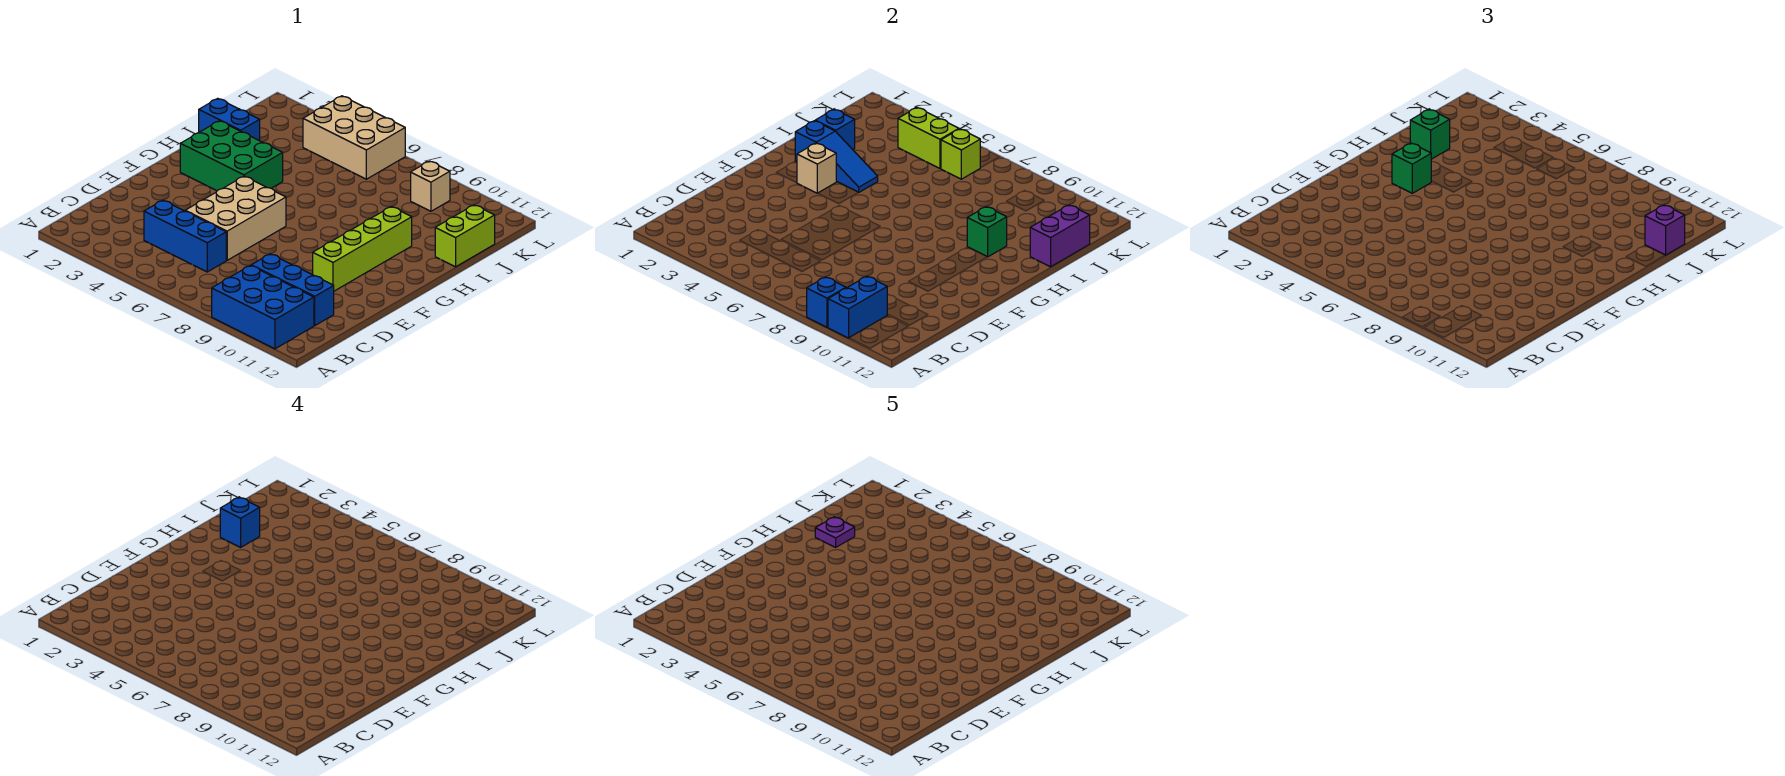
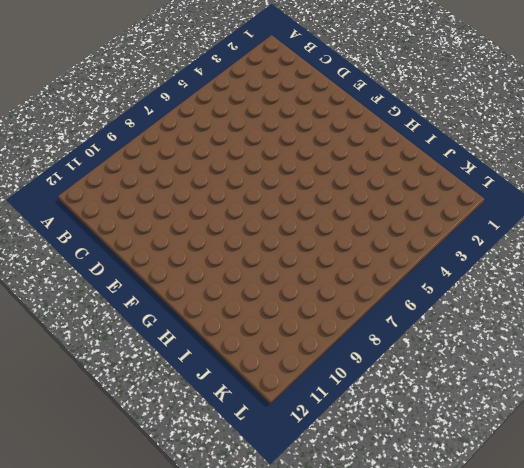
none -> blue 2x3 brick [212,265,314,349]
none -> blue 1x3 brick [144,200,226,272]
none -> blue 1x3 brick [251,254,334,325]

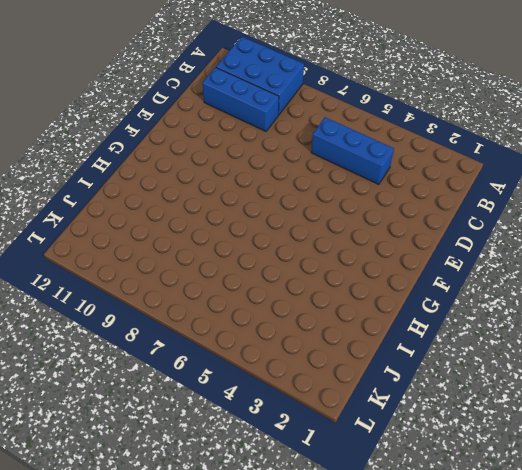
none -> tan 2x3 brick [185,176,286,260]
none -> lime 1x4 brick [313,207,412,291]
none -> green 2x3 brick [180,121,283,191]

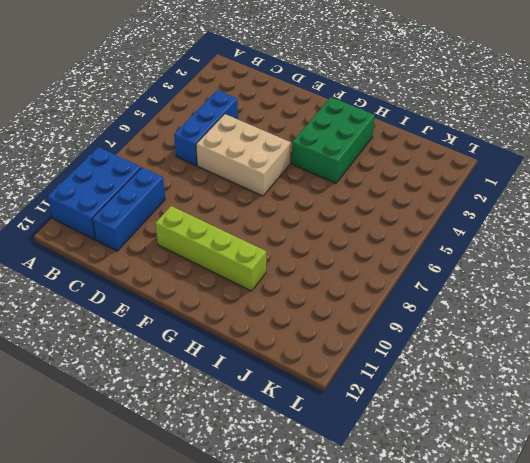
none -> blue 1x2 brick [199,98,260,141]
none -> lime 1x2 brick [435,205,495,267]
none -> tan 2x3 brick [303,96,405,179]

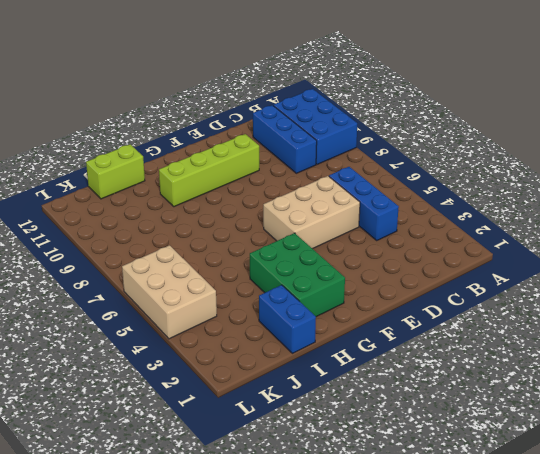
none -> tan 1x1 brick [411,161,450,211]
none -> blue 1x1 brick [807,277,846,327]
none -> blue 1x2 brick [828,276,887,338]

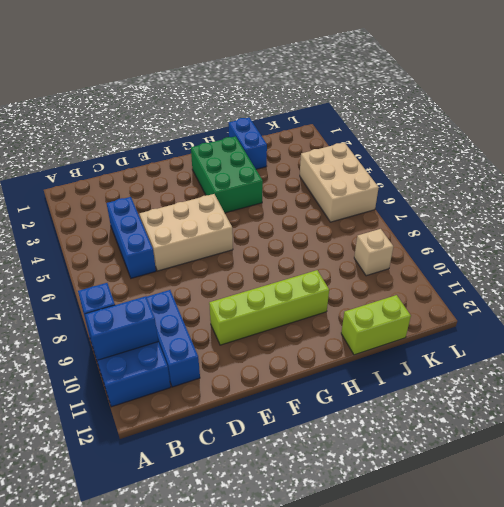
none -> tan 1x1 brick [797,143,836,193]
none -> blue 1x3 slope [795,121,878,192]
none -> green 1x1 brick [967,207,1007,257]

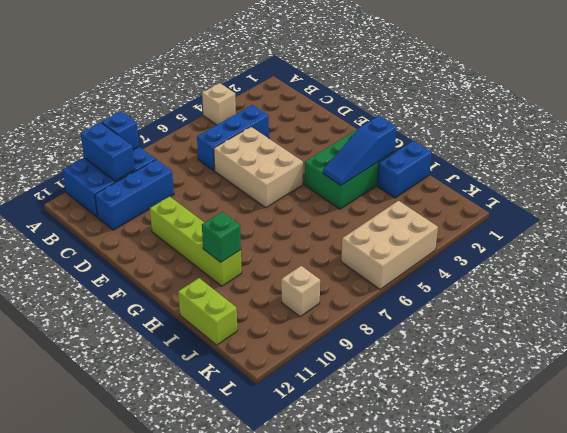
tan 1x1 brick [202,83,236,125] -> tan 1x1 brick moved to [797,143,836,193]
none -> blue 1x1 brick [815,109,855,149]
none -> purple 1x2 brick [1030,205,1090,267]
none -> lime 1x2 brick [898,108,959,168]

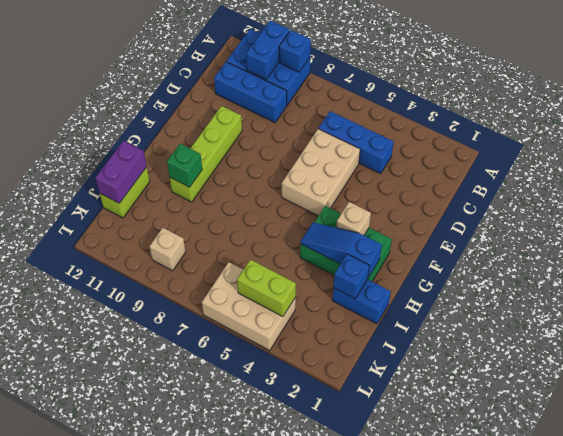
none -> lime 1x1 brick [941,129,980,179]
none -> green 1x1 brick [1392,143,1432,193]
none -> green 1x1 brick [1410,109,1450,159]

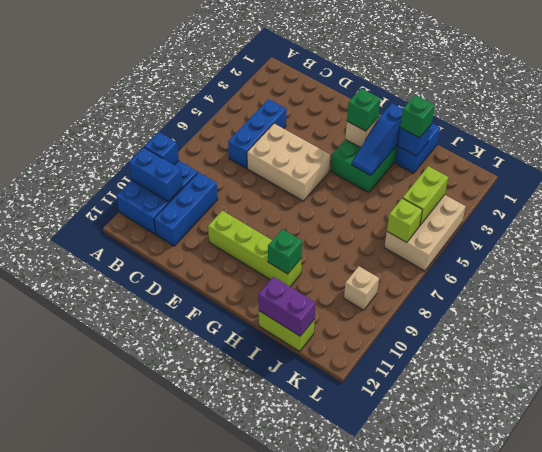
none -> purple 1x1 brick [1645,205,1685,255]
none -> blue 1x1 brick [220,497,260,547]
none -> purple 1x1 plate [815,517,855,547]

